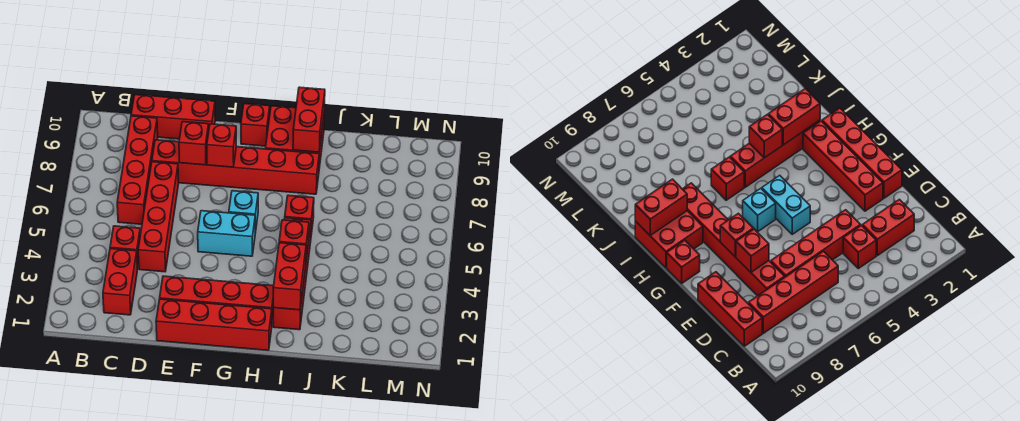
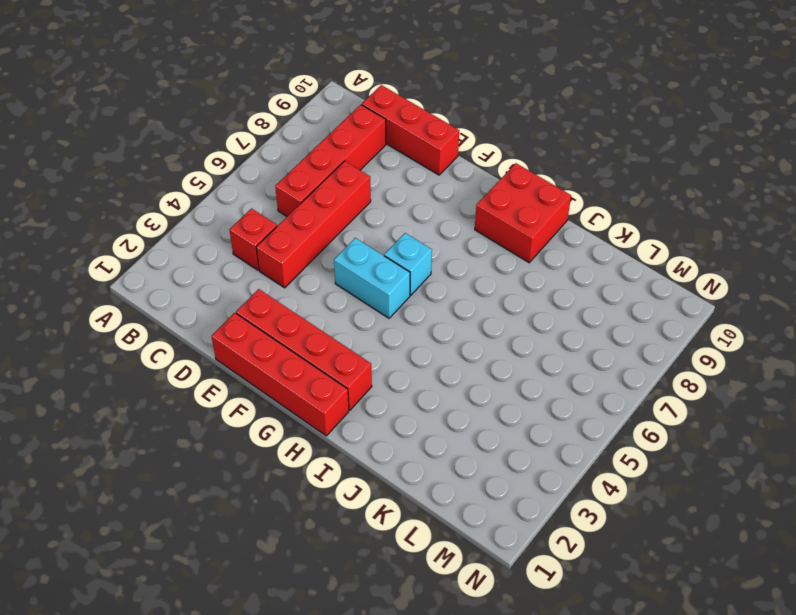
none -> red 1x2 brick [103,249,137,315]
none -> red 1x6 brick [152,140,319,194]
none -> red 1x1 brick [241,104,270,146]

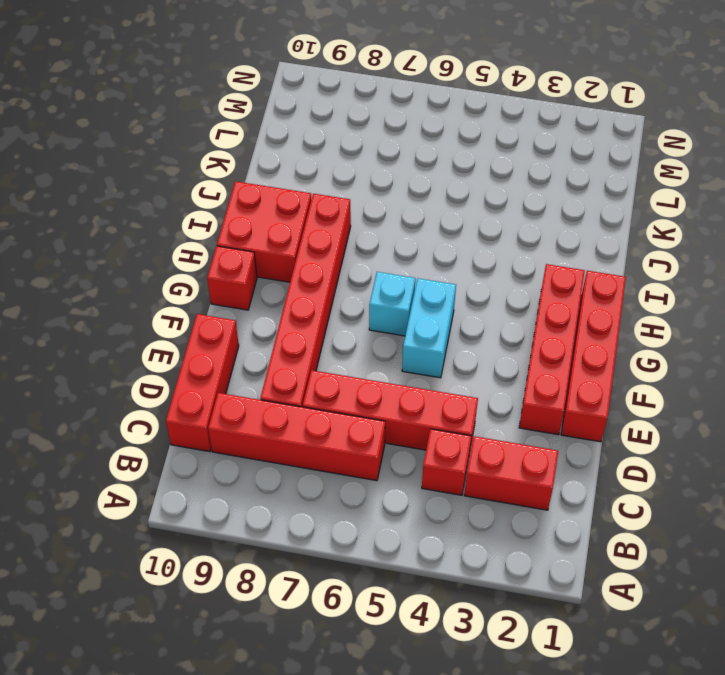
none -> red 1x4 brick [273,218,311,330]
none -> red 1x1 brick [285,195,314,235]
none -> red 1x1 brick [179,122,209,165]

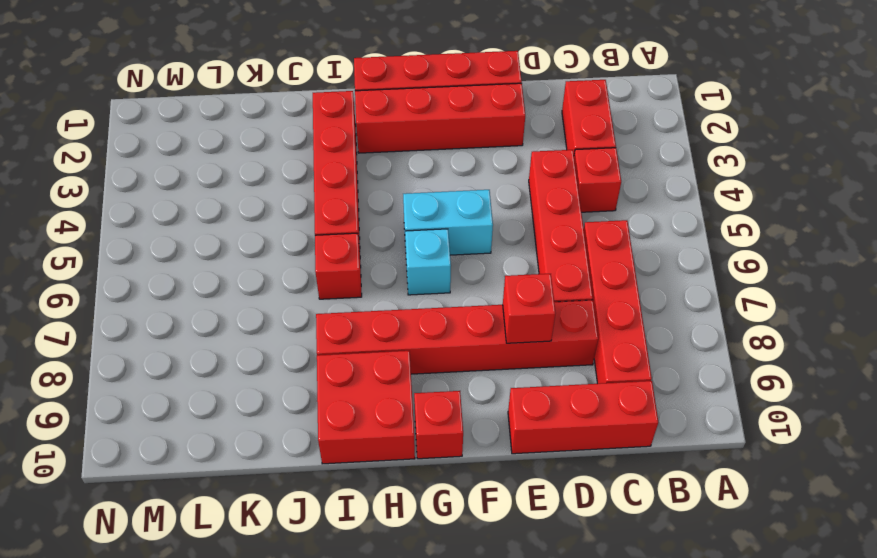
none -> red 1x1 brick [207,124,236,167]
none -> red 1x2 brick [273,243,306,310]
none -> red 1x1 brick [279,220,309,259]

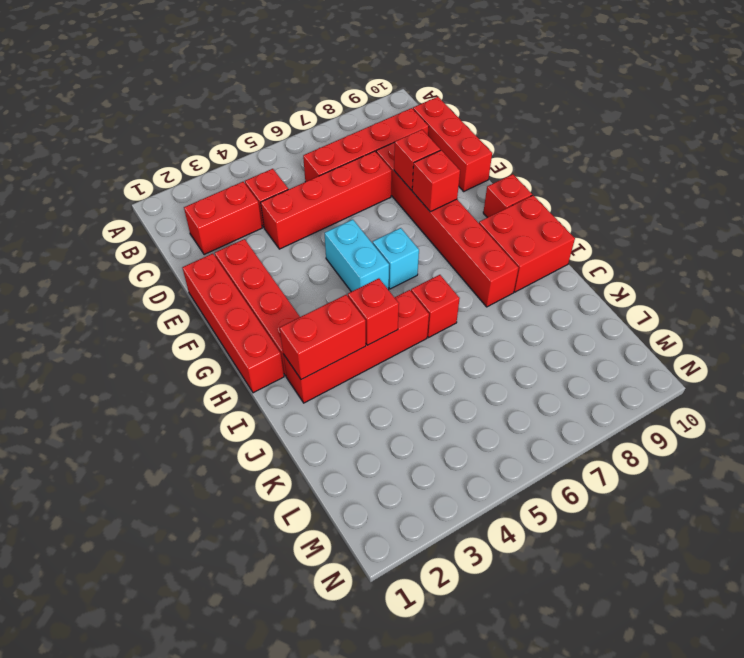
none -> red 1x2 brick [293,87,325,152]

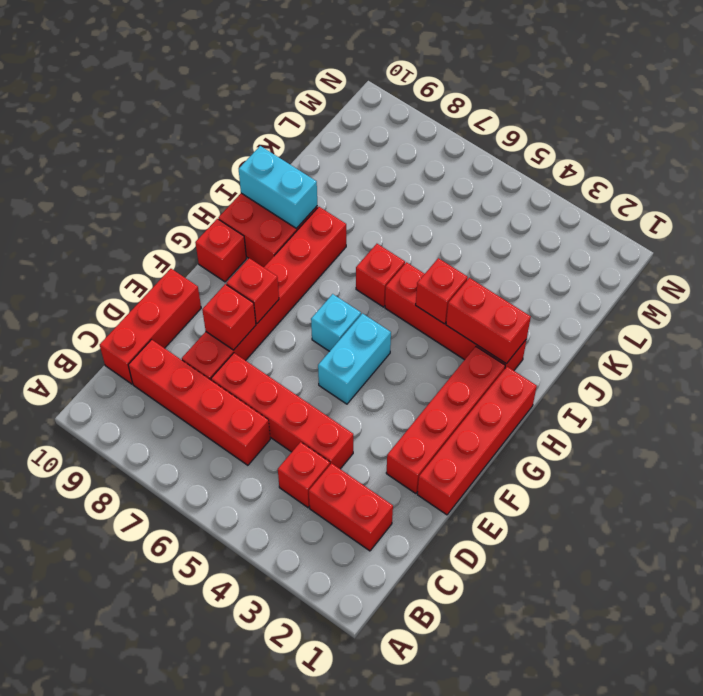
cyan 1x2 brick [239,146,317,228] -> red 1x2 brick [293,87,325,152]

